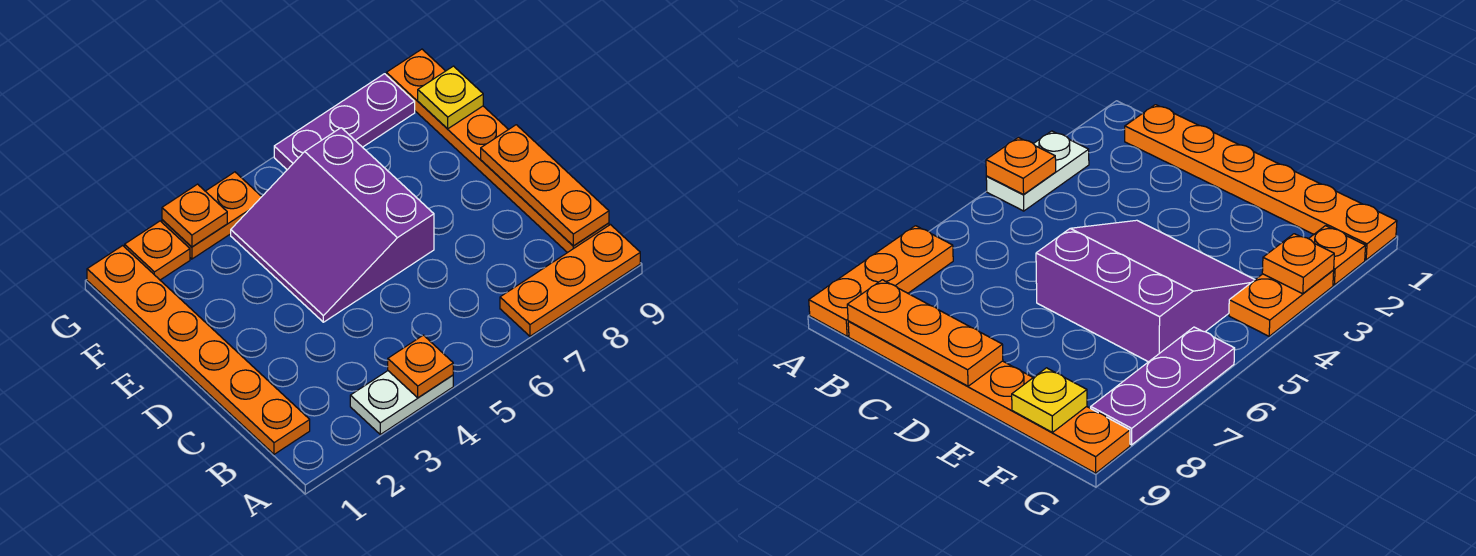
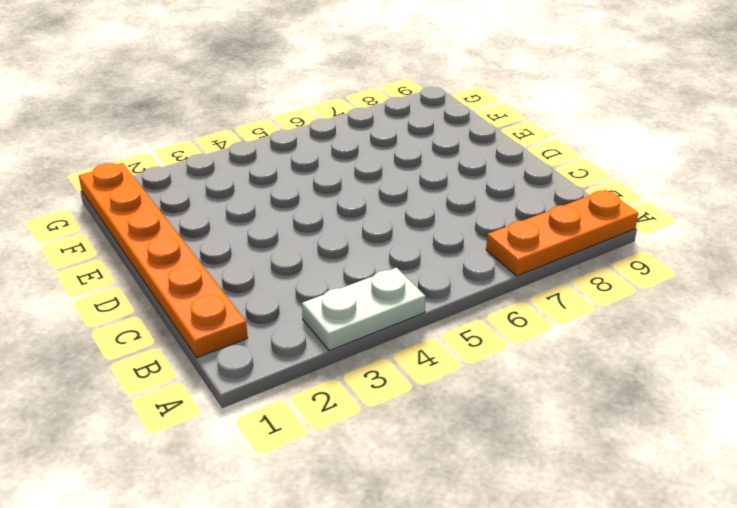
none -> orange 1x6 plate [386,49,609,253]
none -> purple 3x3 slope [231,128,434,322]
none -> orange 1x1 plate [125,221,190,280]

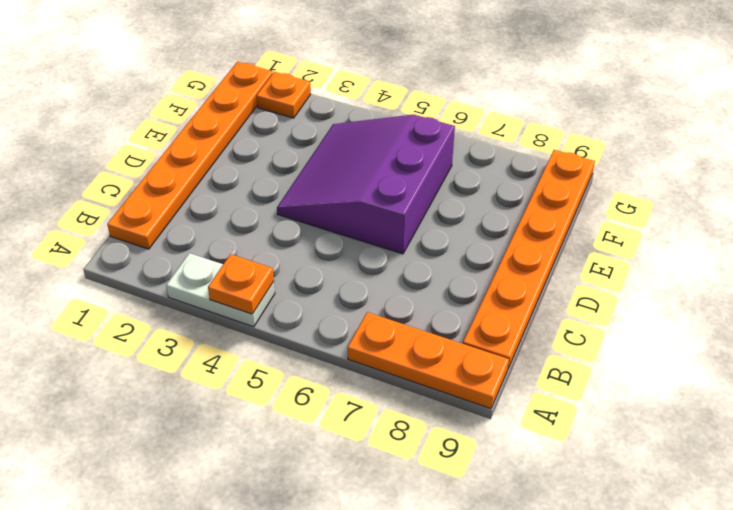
none -> orange 1x2 plate [162,172,262,259]
none -> purple 1x3 plate [274,74,415,170]
none -> orange 1x3 plate [481,125,609,246]

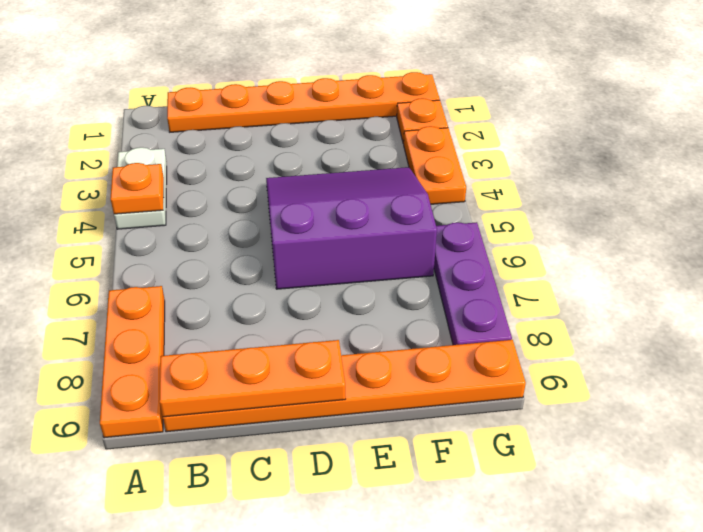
none -> yellow 1x1 plate [418,66,483,129]
none -> orange 1x1 plate [162,184,227,247]

